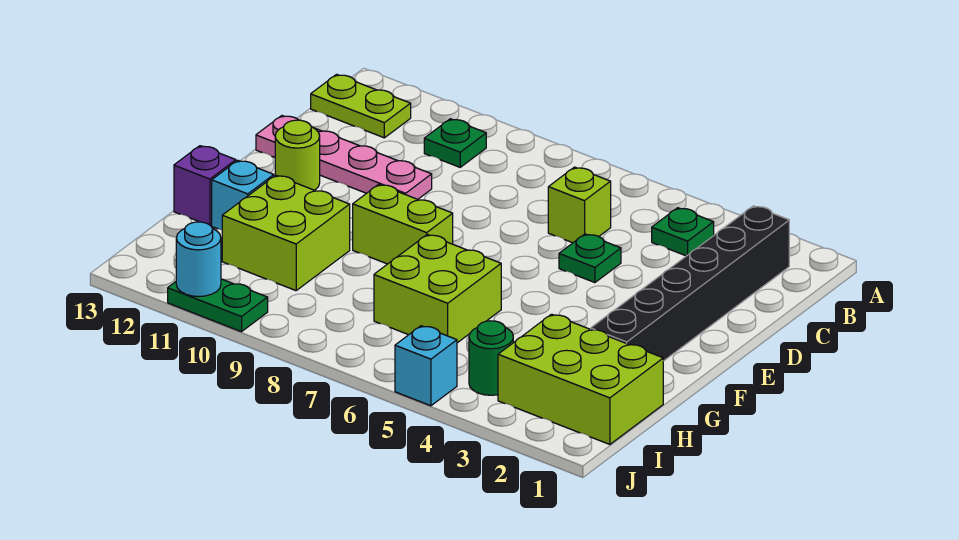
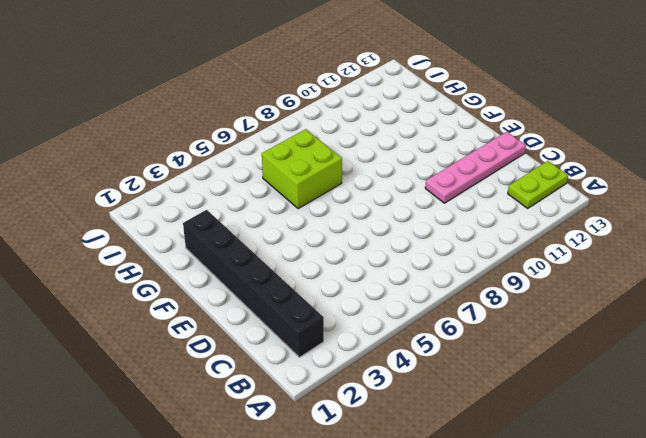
none -> green 1x1 plate [652,208,714,256]
none -> green 1x1 plate [424,119,486,167]
none -> lime 1x1 brick [548,167,611,243]

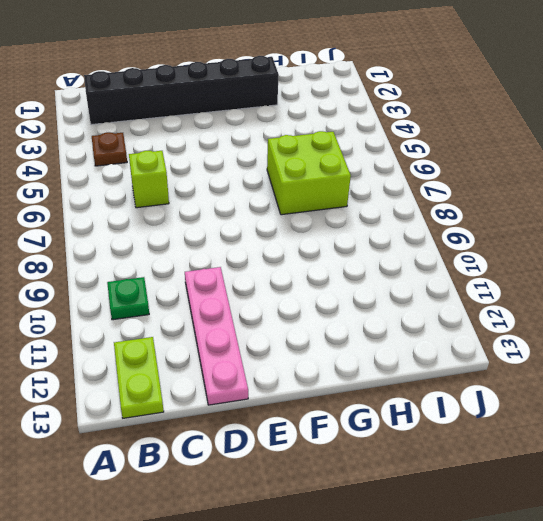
brown 1x1 plate [92,132,127,166] -> green 1x1 plate [652,208,714,256]
none -> green 1x1 plate [559,234,621,283]
none -> lime 1x1 round brick [275,120,320,190]
none -> lime 1x2 brick [353,184,453,264]

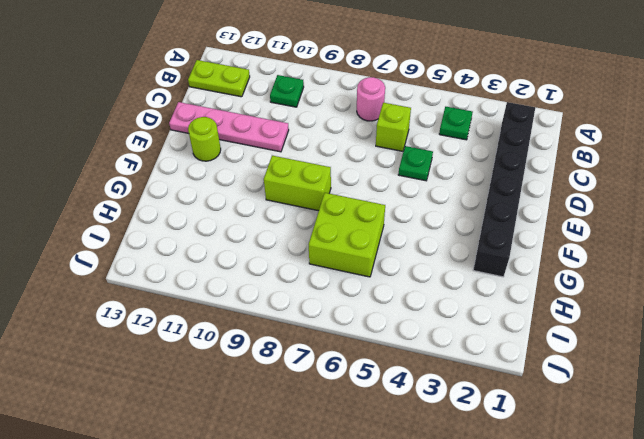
pink 1x1 round brick [357,77,385,121] -> none
none -> lime 2x2 brick [222,175,350,291]
none -> cyan 1x1 brick [212,161,274,230]
none -> purple 1x1 brick [174,146,236,225]

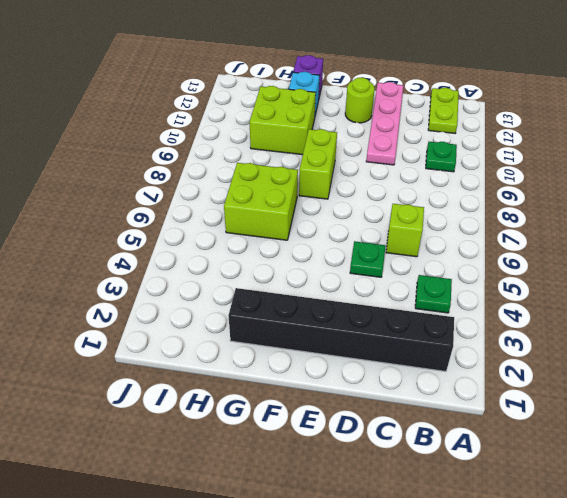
none -> lime 2x3 brick [498,314,663,444]
none -> green 1x1 round brick [469,321,513,395]
none -> cyan 1x1 brick [395,326,457,406]

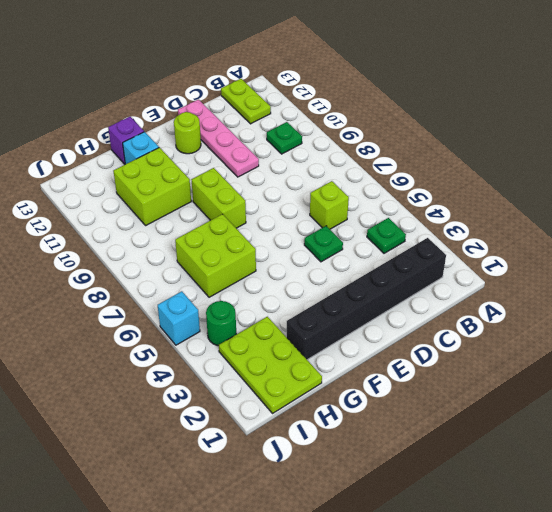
lime 2x3 plate [219,317,322,414] -> lime 2x3 brick [498,314,663,444]
none -> green 1x2 plate [168,279,268,332]
none -> cyan 1x1 round brick [176,222,221,297]

